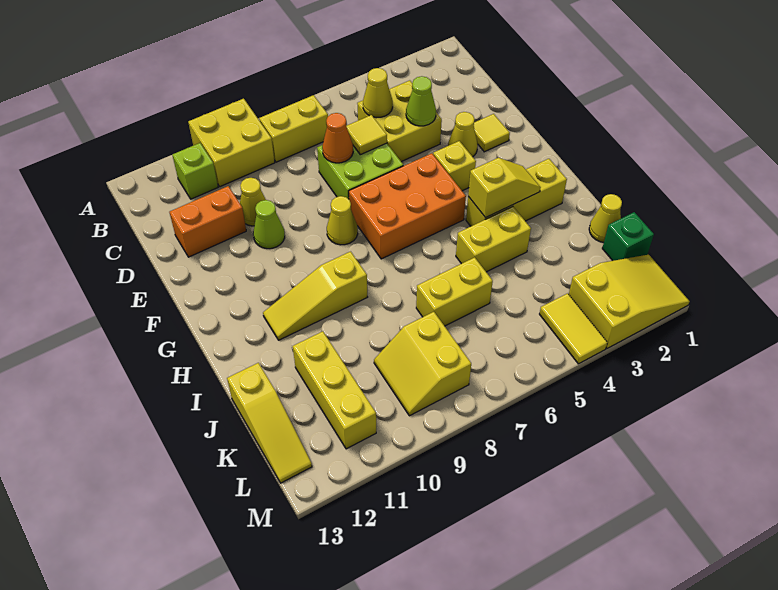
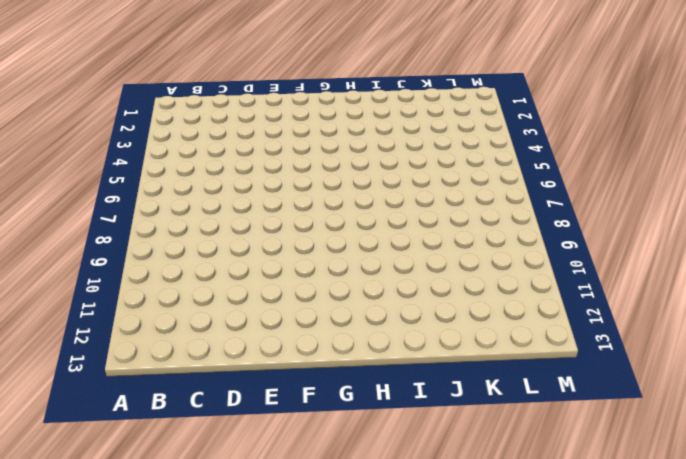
none -> yellow 2x2 brick [188,99,275,187]
none -> yellow 1x2 brick [259,95,328,162]
none -> lime 1x1 brick [172,143,218,199]

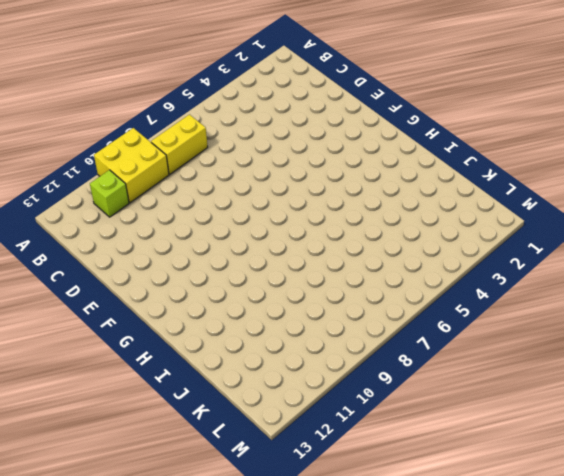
none -> yellow 2x2 brick [357,80,442,162]
none -> lime 2x2 brick [317,143,403,199]
none -> yellow 1x1 cone [240,178,266,226]

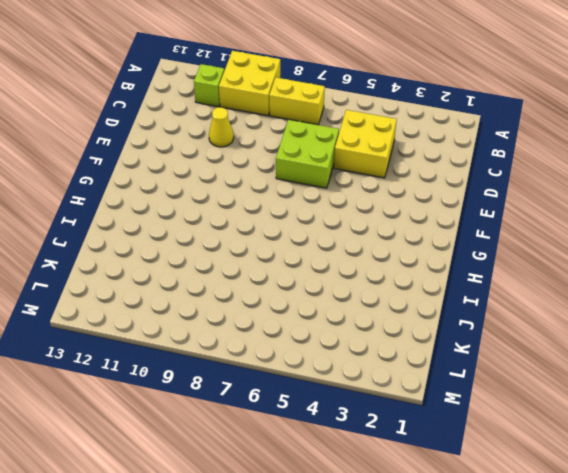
none -> orange 1x2 brick [170,186,246,257]
none -> yellow 1x1 tile [474,114,510,152]
none -> yellow 1x1 cone [448,112,478,157]

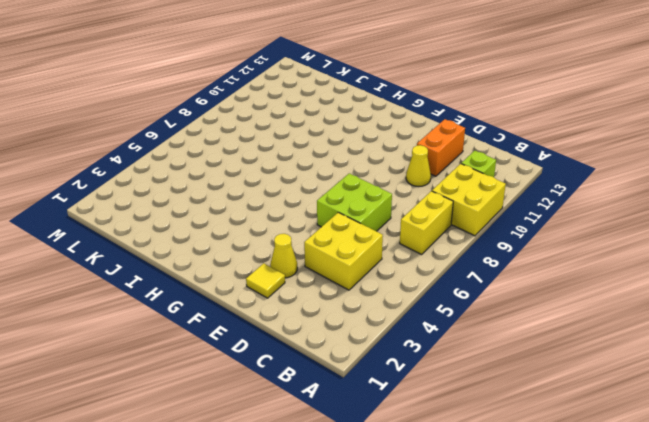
none -> lime 1x1 cone [253,200,285,249]
none -> yellow 1x1 brick [433,141,476,191]
none -> orange 2x3 brick [349,153,466,259]

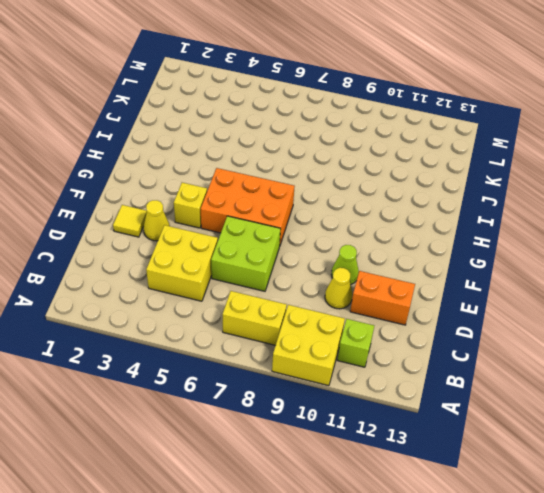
none -> yellow 1x1 cone [327,196,358,245]
none -> yellow 1x3 brick [466,159,567,226]
none -> yellow 1x3 slope [263,252,367,340]

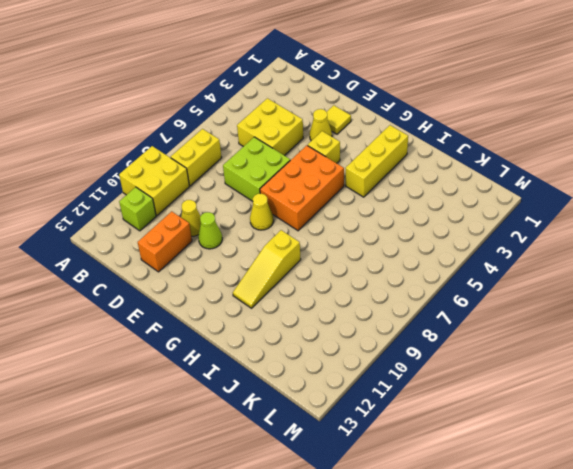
none -> yellow 1x2 brick [456,207,531,272]
none -> yellow 1x1 cone [589,194,622,242]
none -> yellow 1x2 brick [416,257,493,326]

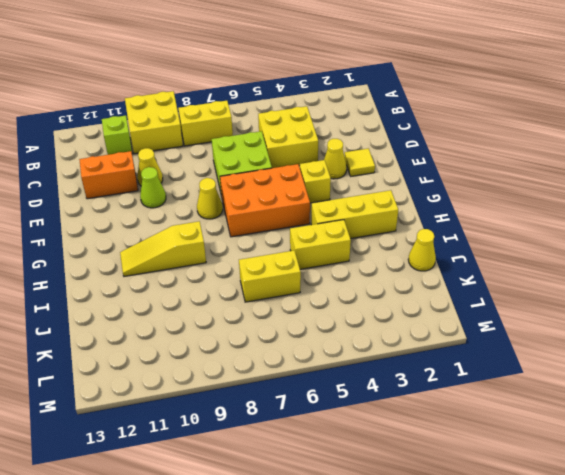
none -> yellow 1x3 brick [293,331,376,449]
none -> yellow 1x3 slope [227,363,312,483]
none -> green 1x1 brick [602,212,654,261]

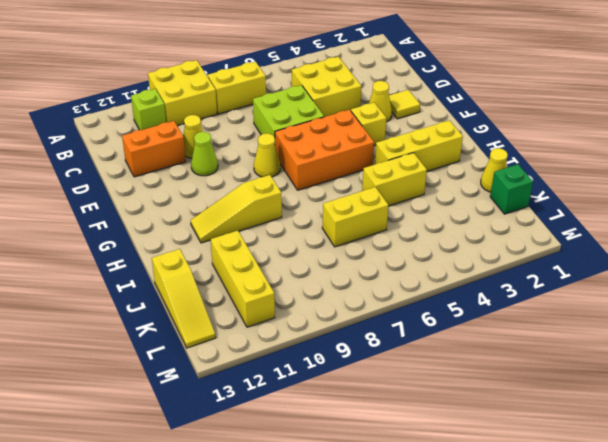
none -> yellow 2x2 slope [374,312,471,416]
none -> yellow 2x3 slope [569,255,690,348]
none -> yellow 1x2 tile [540,293,607,364]

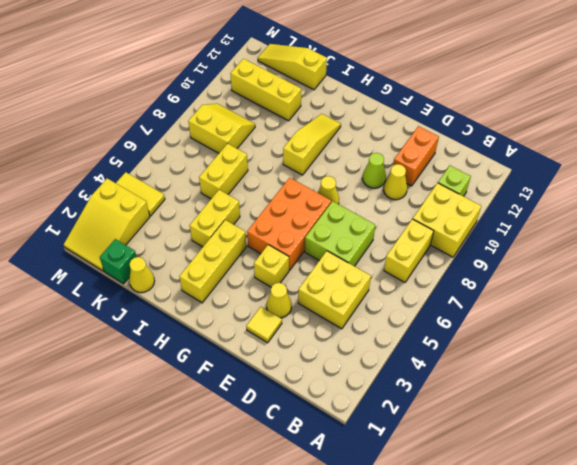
none -> yellow 1x1 cone [363,68,393,118]
none -> lime 1x1 cone [406,76,436,126]
none -> yellow 1x1 tile [346,115,387,155]

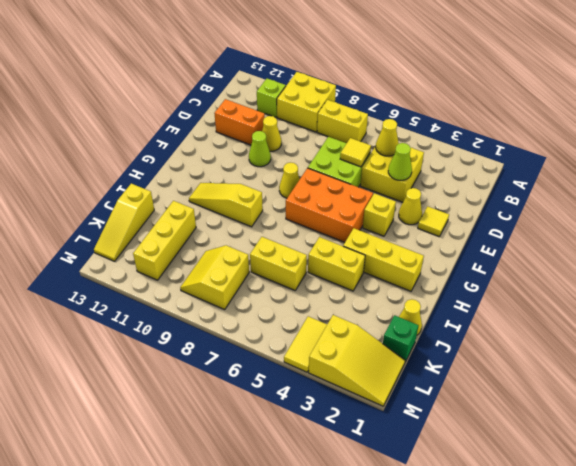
none -> orange 1x1 cone [322,113,353,163]
none -> yellow 1x2 slope [468,158,541,218]

